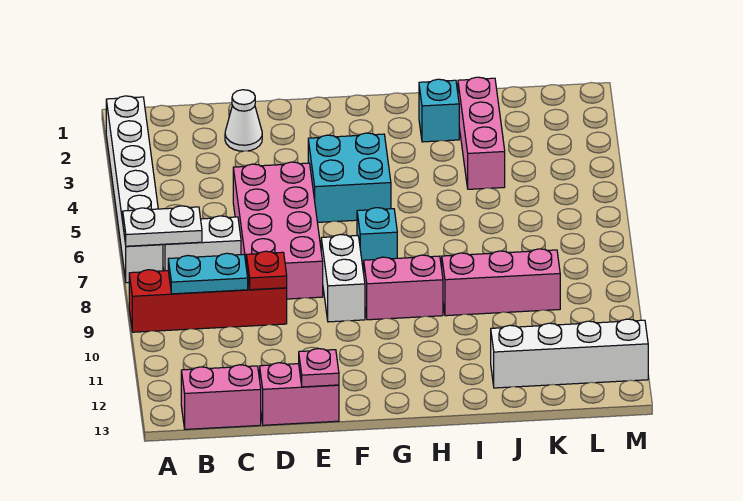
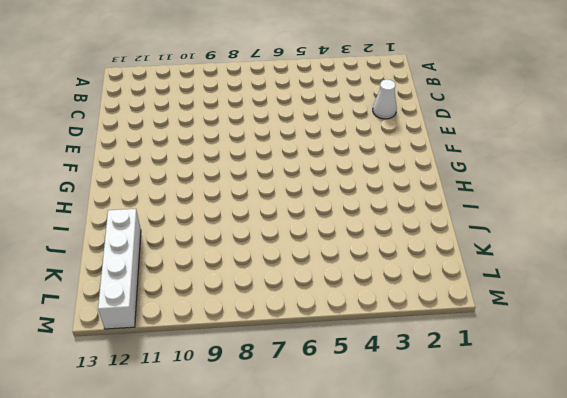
none -> white 1x6 brick [106,96,163,283]
none -> red 1x4 brick [129,267,287,332]
none -> white 1x2 brick [163,216,241,271]

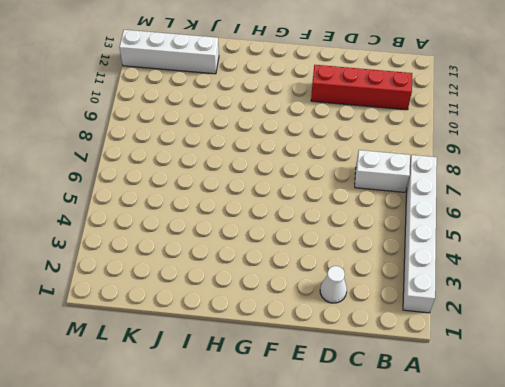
red 1x4 brick [311,65,412,110] -> red 1x4 brick moved to [129,267,287,332]
none -> pink 1x2 brick [181,365,261,429]
none -> pink 2x4 brick [233,162,323,299]
none -> pink 1x2 brick [260,363,339,425]

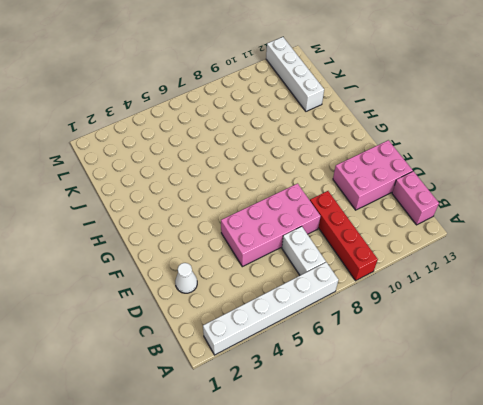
pink 2x3 brick [333,140,413,210] -> pink 1x2 brick [260,363,339,425]
none -> cyan 2x2 brick [308,133,391,222]
none -> white 1x2 brick [321,234,365,322]
none -> cyan 1x1 brick [357,208,397,270]

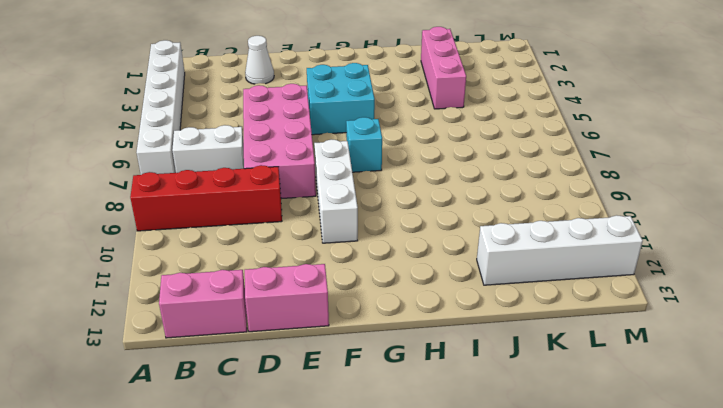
white 1x3 brick [314,139,358,243] -> white 1x2 brick [321,234,365,322]
none -> pink 1x2 brick [364,255,443,320]
none -> cyan 1x1 brick [419,79,459,142]
none -> pink 1x3 brick [442,249,560,316]

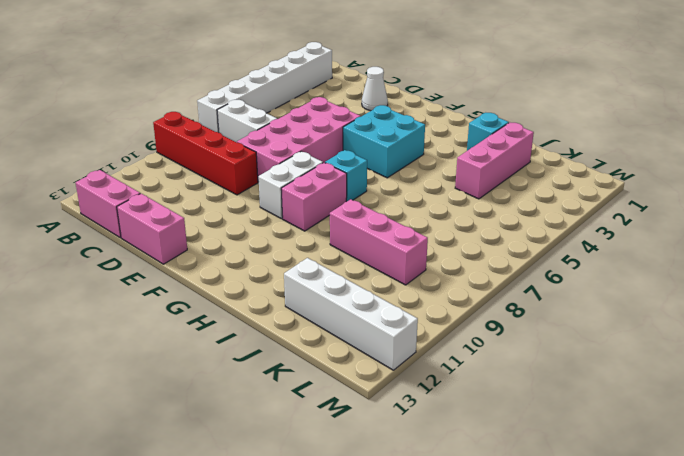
pink 1x2 brick [281,163,347,231] -> pink 1x2 brick turned to [364,255,443,320]
none -> white 1x2 plate [123,206,202,246]
none -> cyan 1x2 plate [168,253,248,294]
none -> red 1x1 plate [246,251,287,290]

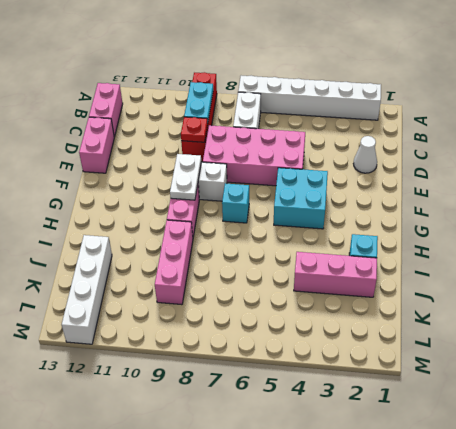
white 1x2 plate [170,154,201,200] -> white 1x2 plate moved to [123,206,202,246]
none -> pink 1x1 plate [299,349,339,387]

